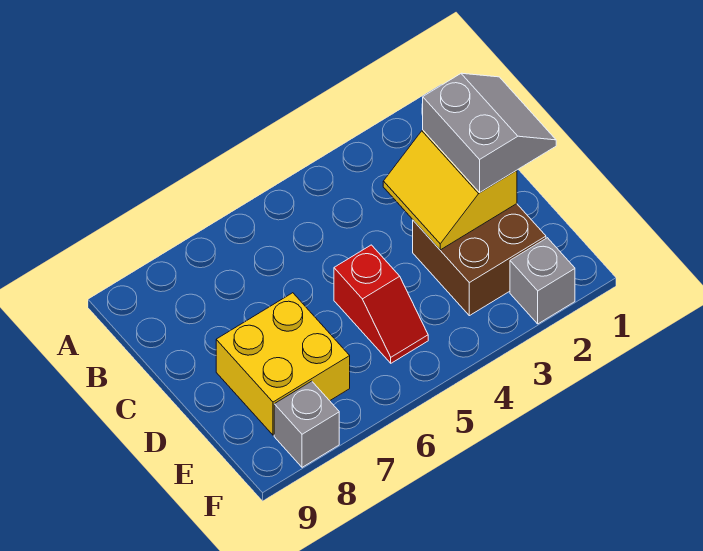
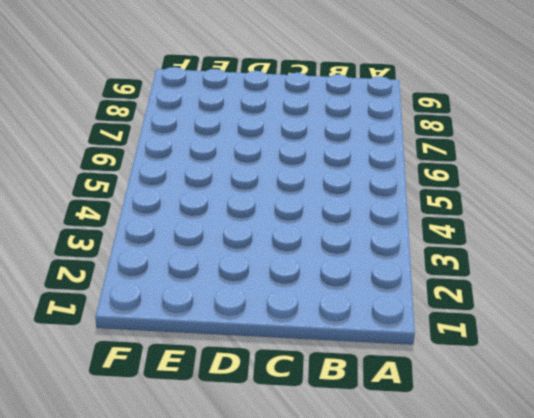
none -> brown 2x2 brick [413,204,546,316]
none -> red 1x2 slope [334,245,428,363]

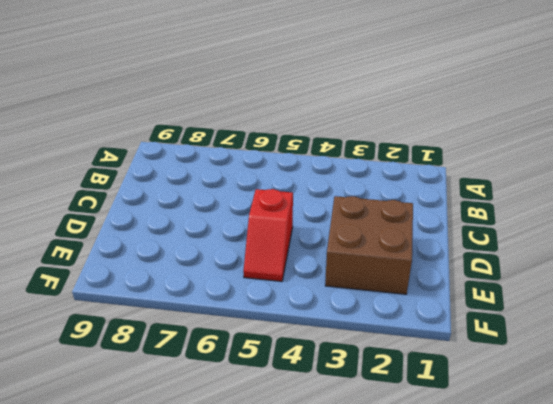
none -> yellow 2x2 brick [216,293,350,435]
none -> grey 1x1 brick [510,238,575,324]

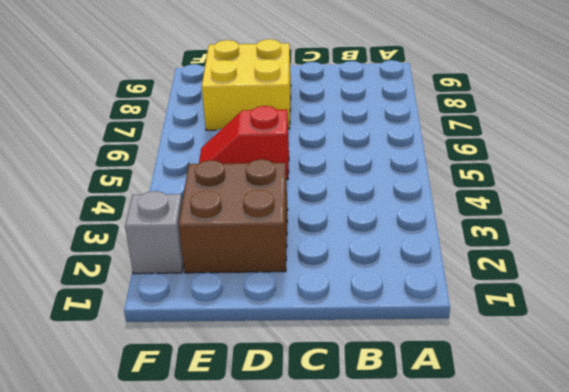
none -> grey 1x1 brick [274,381,339,467]
none -> yellow 2x2 slope [383,130,517,250]

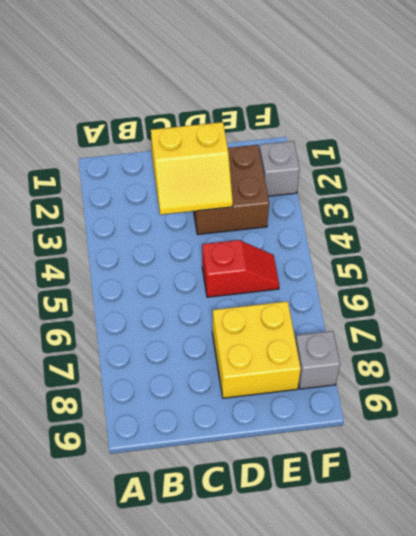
none -> grey 2x2 slope [423,73,556,192]

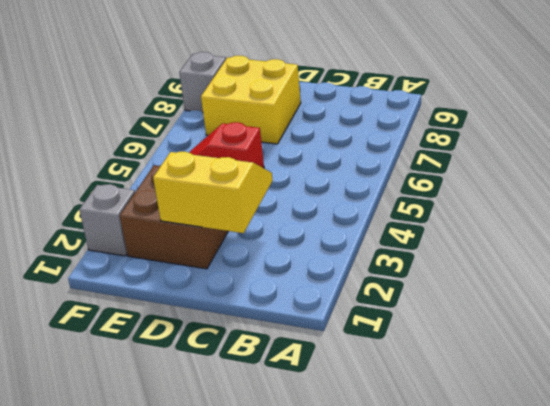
none -> grey 2x2 slope [423,73,556,192]

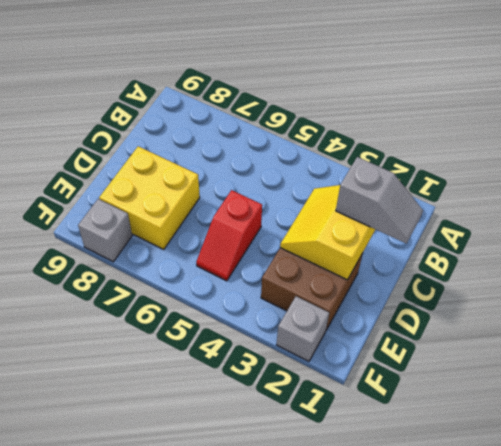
grey 1x2 slope [336,157,423,244] -> grey 2x2 slope [423,73,556,192]

